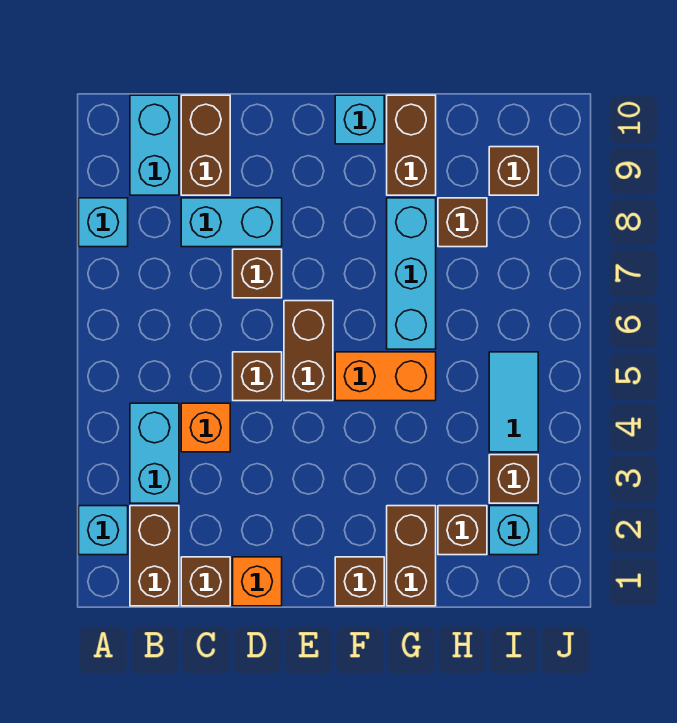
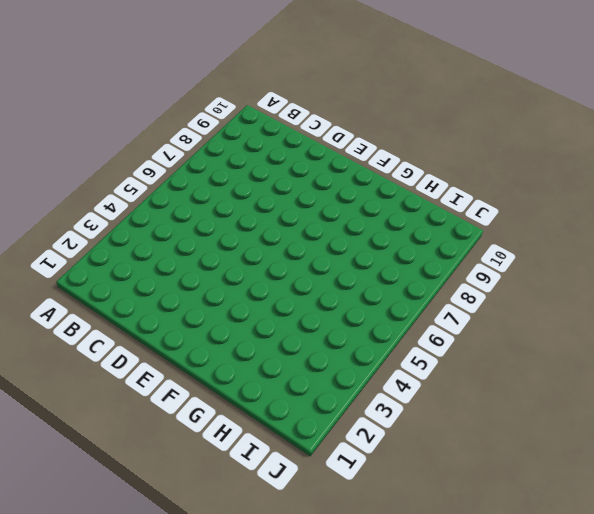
none -> cyan 1x1 brick [79,506,128,555]
none -> cyan 1x1 brick [79,198,128,247]
none -> brown 1x2 brick [130,506,179,606]

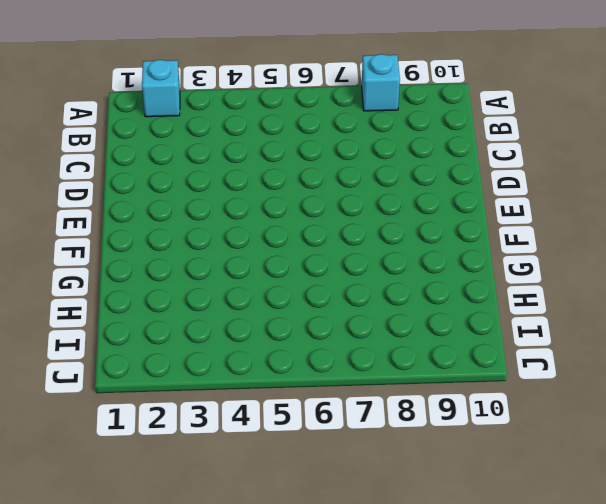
none -> brown 1x2 brick [130,506,179,606]
none -> cyan 1x2 brick [130,403,179,503]
none -> cyan 1x2 brick [130,95,179,195]

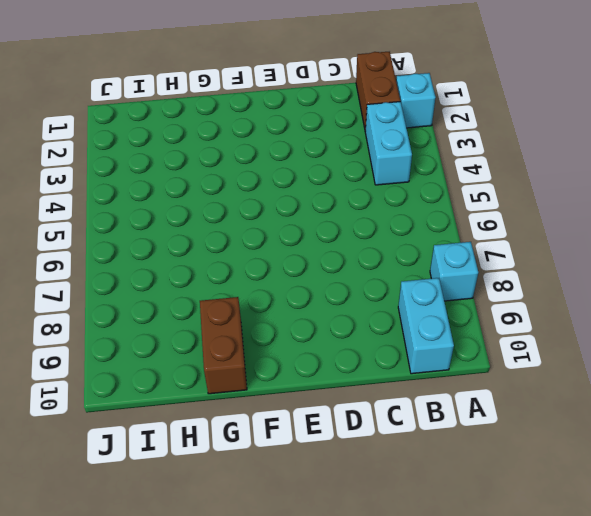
none -> brown 1x1 brick [181,557,230,606]
none -> orange 1x1 brick [181,403,230,452]
none -> cyan 1x2 brick [181,198,282,247]

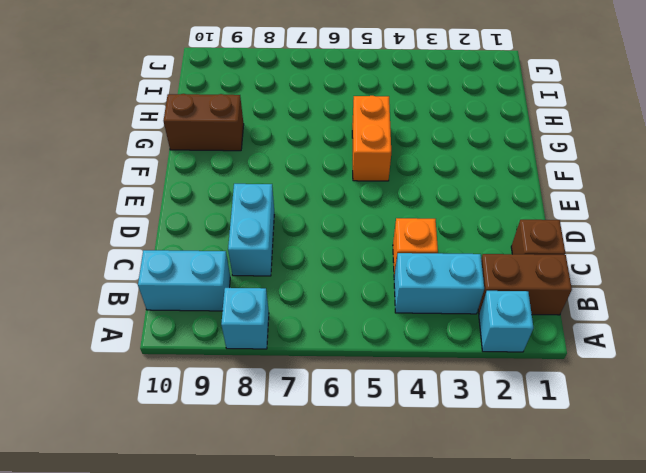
none -> brown 1x2 brick [181,95,230,195]
none -> orange 1x1 brick [233,557,282,606]
none -> brown 1x1 brick [233,352,282,401]

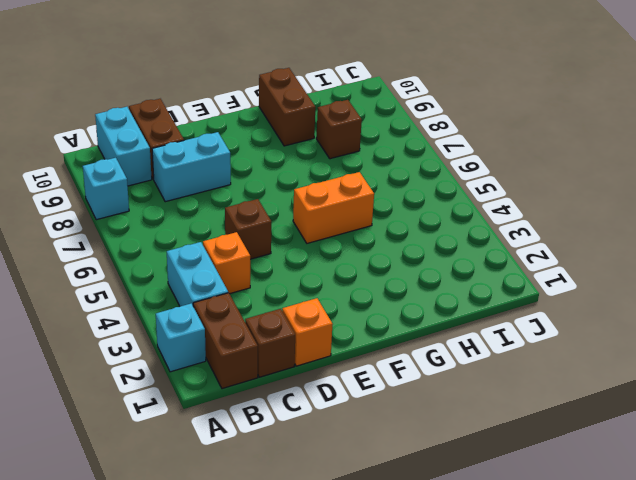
none -> brown 1x1 brick [233,249,282,298]
none -> brown 1x2 brick [284,301,333,401]
none -> brown 1x1 brick [335,557,384,606]

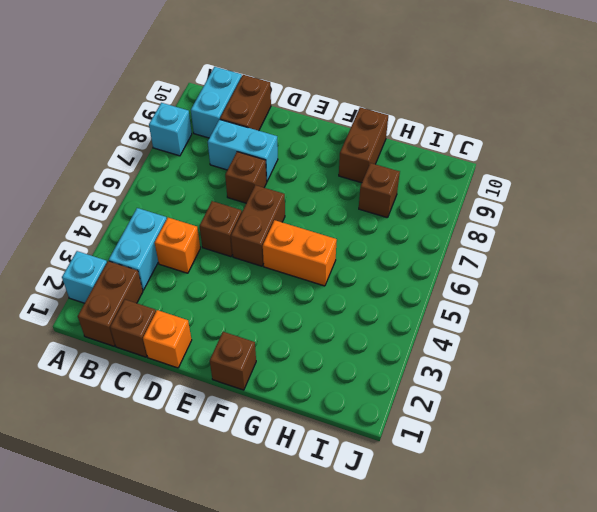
none -> cyan 1x1 brick [335,95,384,144]
none -> brown 1x2 brick [387,506,436,606]
none -> cyan 1x3 brick [387,198,436,349]

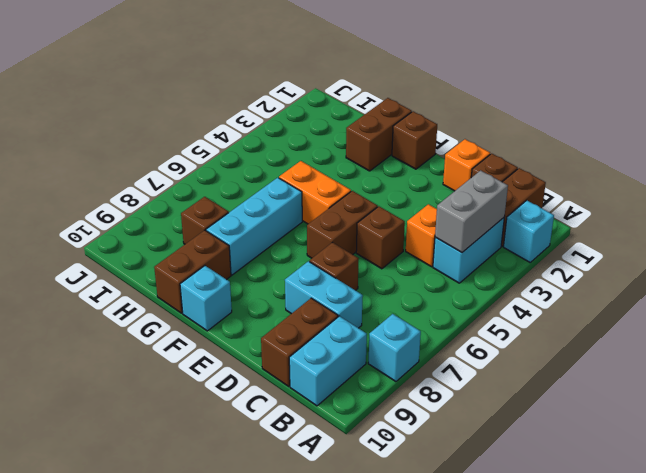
grey 1x2 brick [435,170,508,253] -> none
none -> brown 1x1 brick [438,506,487,555]
none -> cyan 1x1 brick [489,506,538,555]
none -> brown 1x1 brick [489,455,538,503]

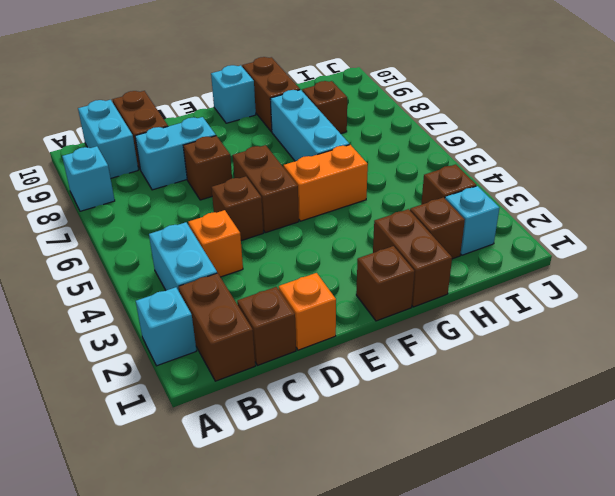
none -> cyan 1x2 tile [489,352,538,452]
none -> brown 1x1 brick [489,147,538,195]

